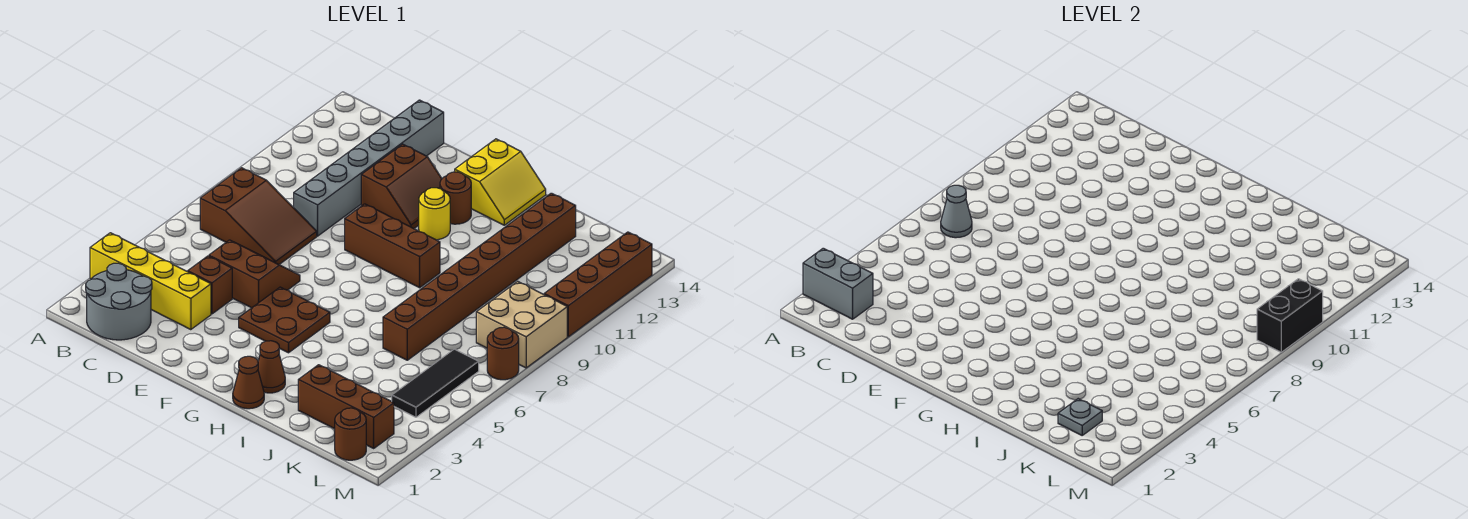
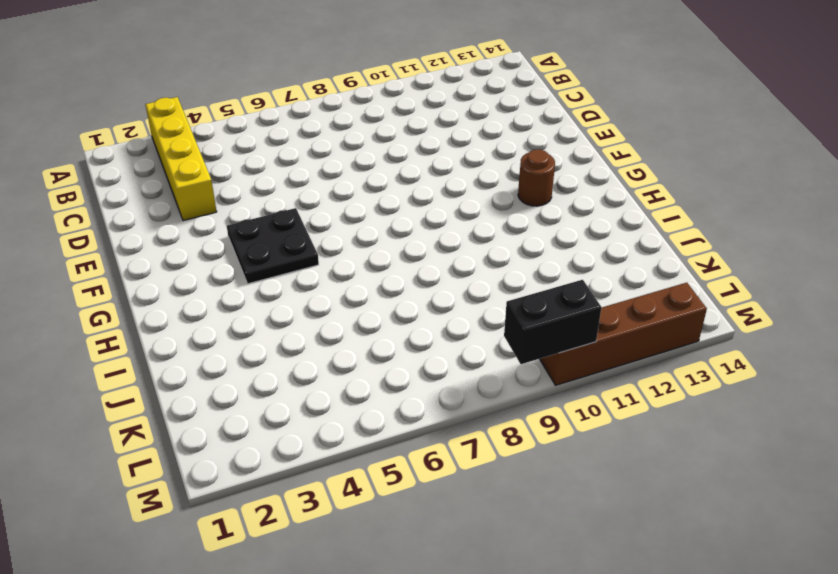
black 2x2 plate [227,208,319,284] -> brown 2x2 plate [239,287,330,353]
none -> grey 2x2 round brick [86,263,152,340]
none -> brown 2x3 slope [200,168,317,265]
none -> brown 1x1 brick [188,256,232,314]

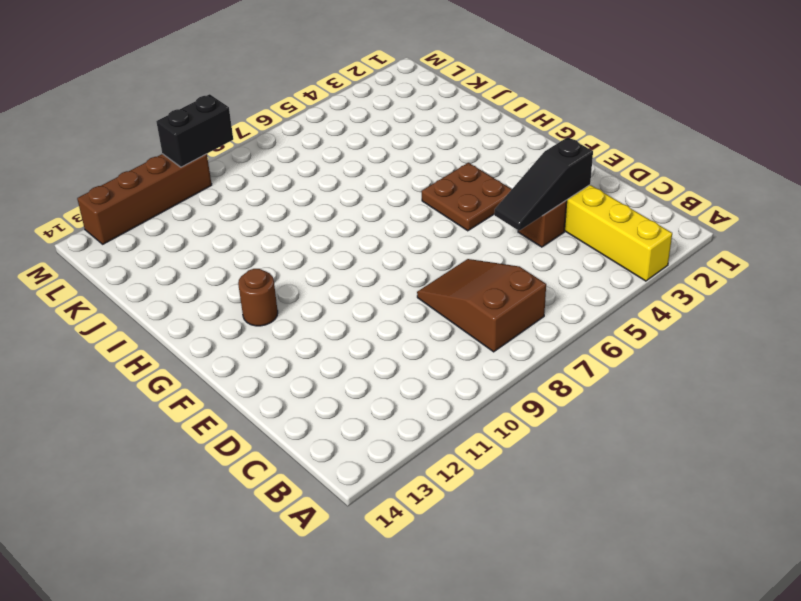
black 1x3 slope [494,137,593,231] -> none
none -> grey 2x2 round brick [86,263,152,340]
none -> brown 2x2 slope [209,240,300,308]
none -> grey 1x6 brick [294,100,444,236]

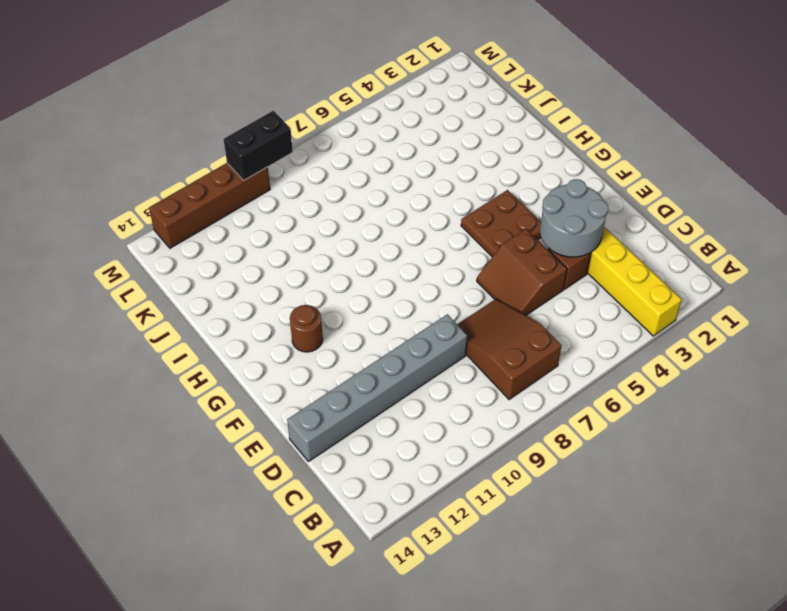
grey 2x2 round brick [540,179,608,257] -> grey 2x2 round brick moved to [86,263,152,340]
none -> brown 2x2 slope [361,144,442,229]
none -> brown 1x3 brick [345,204,440,288]
none -> yellow 1x1 round brick [419,188,450,240]

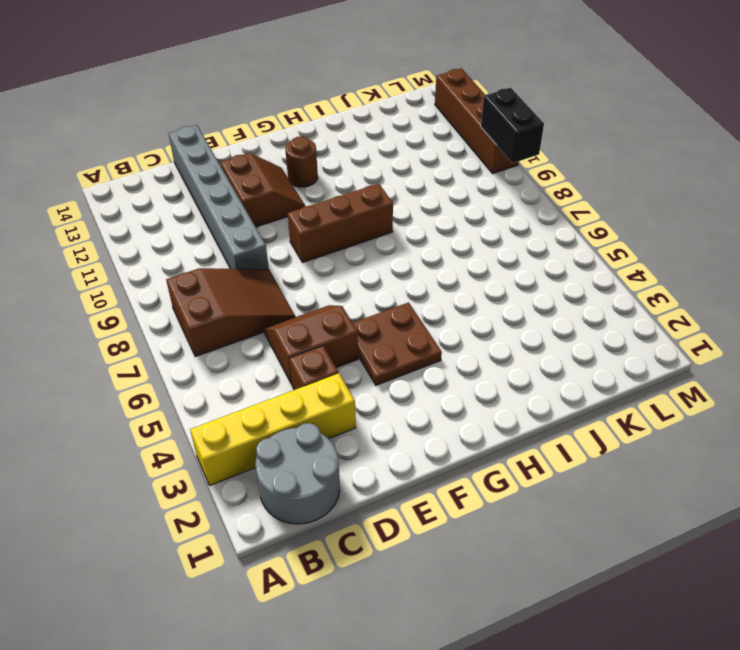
none -> yellow 1x1 round brick [419,188,450,240]
none -> yellow 2x2 slope [455,139,546,225]
none -> brown 1x1 cone [233,356,264,409]

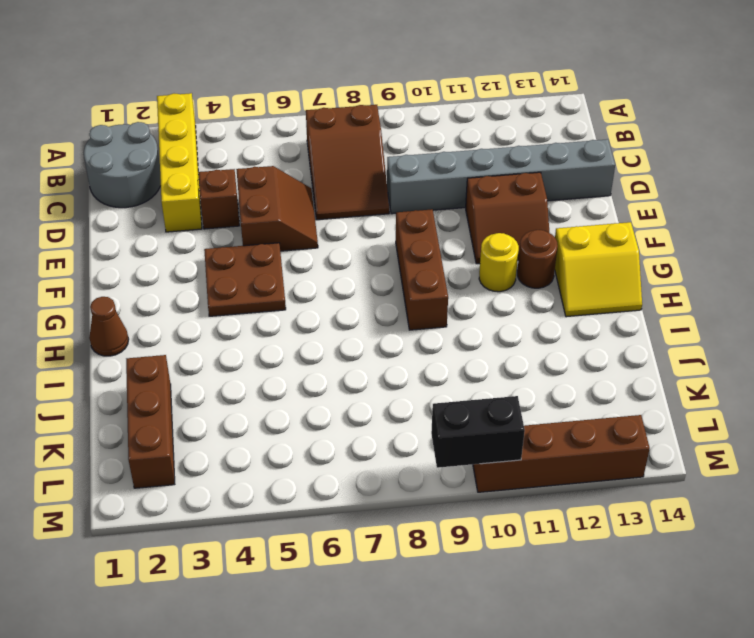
none -> brown 1x1 cone [258,341,285,393]
none -> brown 1x8 brick [383,193,576,360]
none -> brown 1x1 round brick [335,408,366,460]

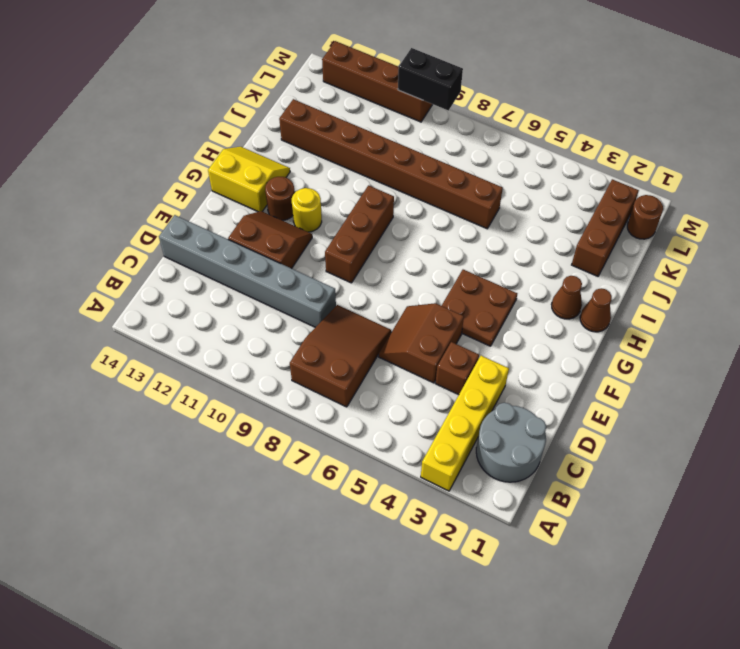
none -> black 1x3 tile [392,349,479,417]
none -> tan 2x2 brick [476,281,567,368]
none -> brown 1x1 round brick [487,327,519,380]

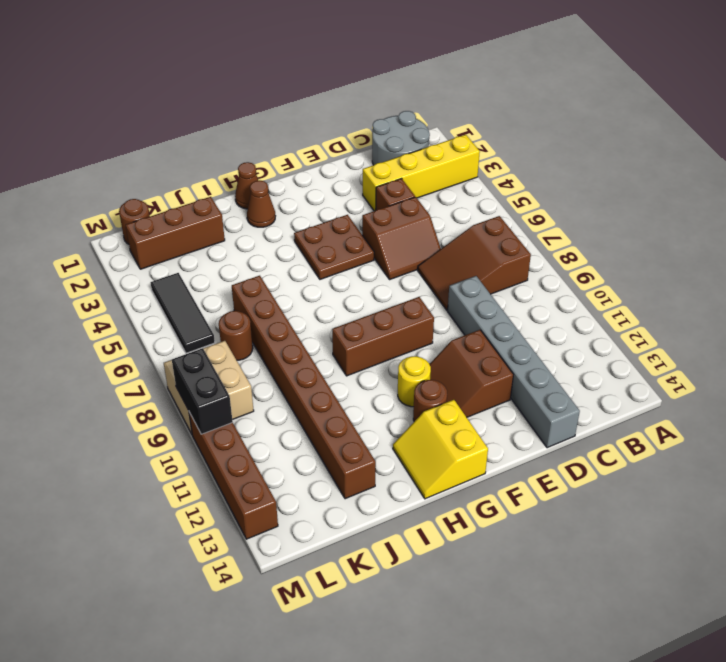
brown 1x1 round brick [219,311,253,360] -> brown 1x1 round brick moved to [487,327,519,380]
none -> grey 1x2 brick [803,248,873,319]
none -> grey 1x1 cone [941,185,972,238]
none -> grey 1x1 plate [1058,399,1102,435]

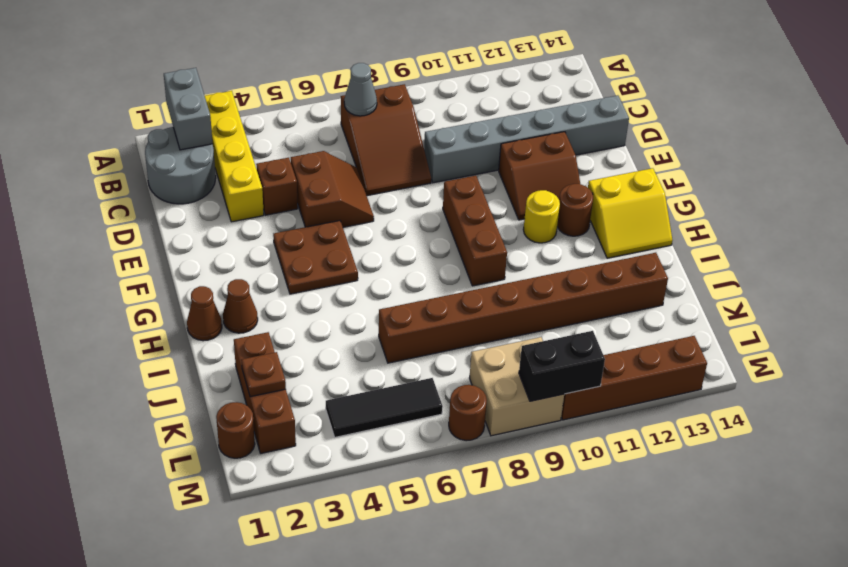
brown 1x1 plate [241,352,286,397] -> grey 1x1 plate [1058,399,1102,435]

